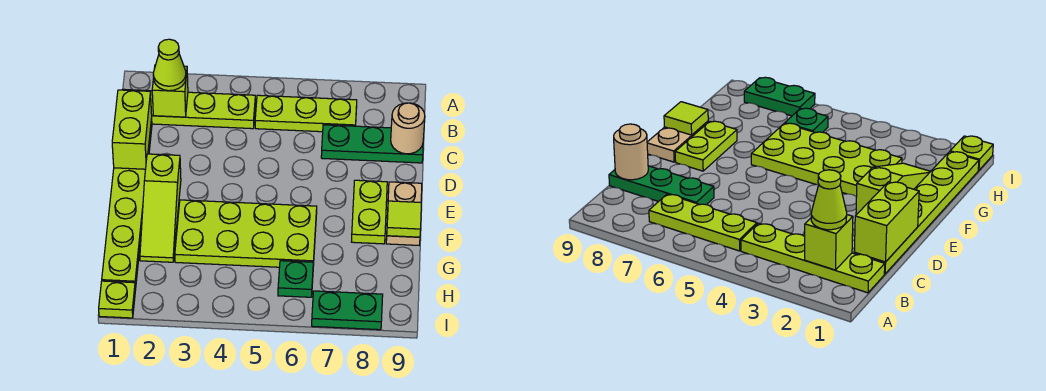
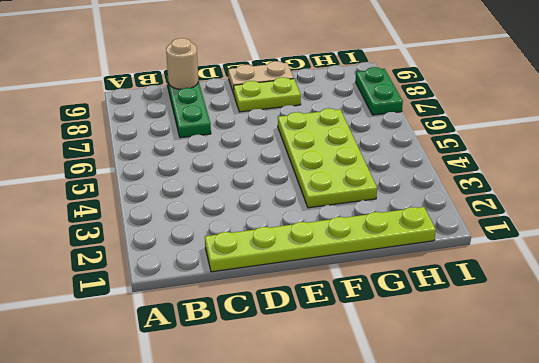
none -> lime 1x4 plate [122,89,255,129]
none -> lime 1x3 plate [255,95,357,132]
none -> lime 1x3 slope [140,154,181,262]

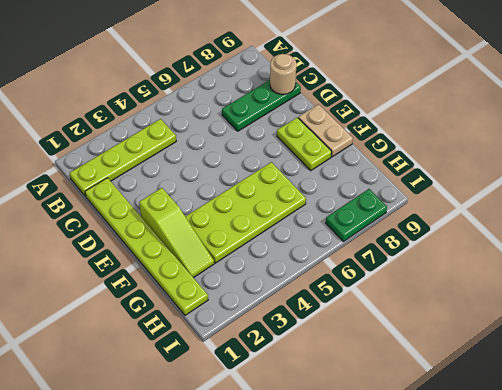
none -> lime 1x3 plate [255,95,357,132]
none -> green 1x1 plate [278,261,313,297]
none -> lime 1x1 plate [99,281,135,318]

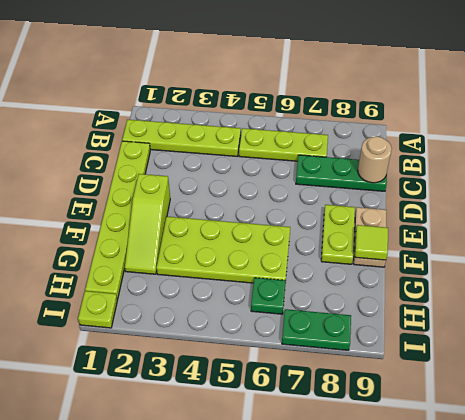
none -> lime 1x1 brick [152,66,188,117]
none -> lime 1x2 brick [112,90,152,169]
none -> lime 1x1 cone [153,39,186,91]

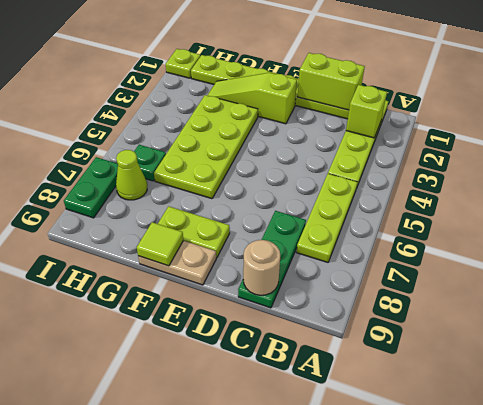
lime 1x1 cone [116,150,147,200] -> lime 1x1 cone moved to [153,39,186,91]

